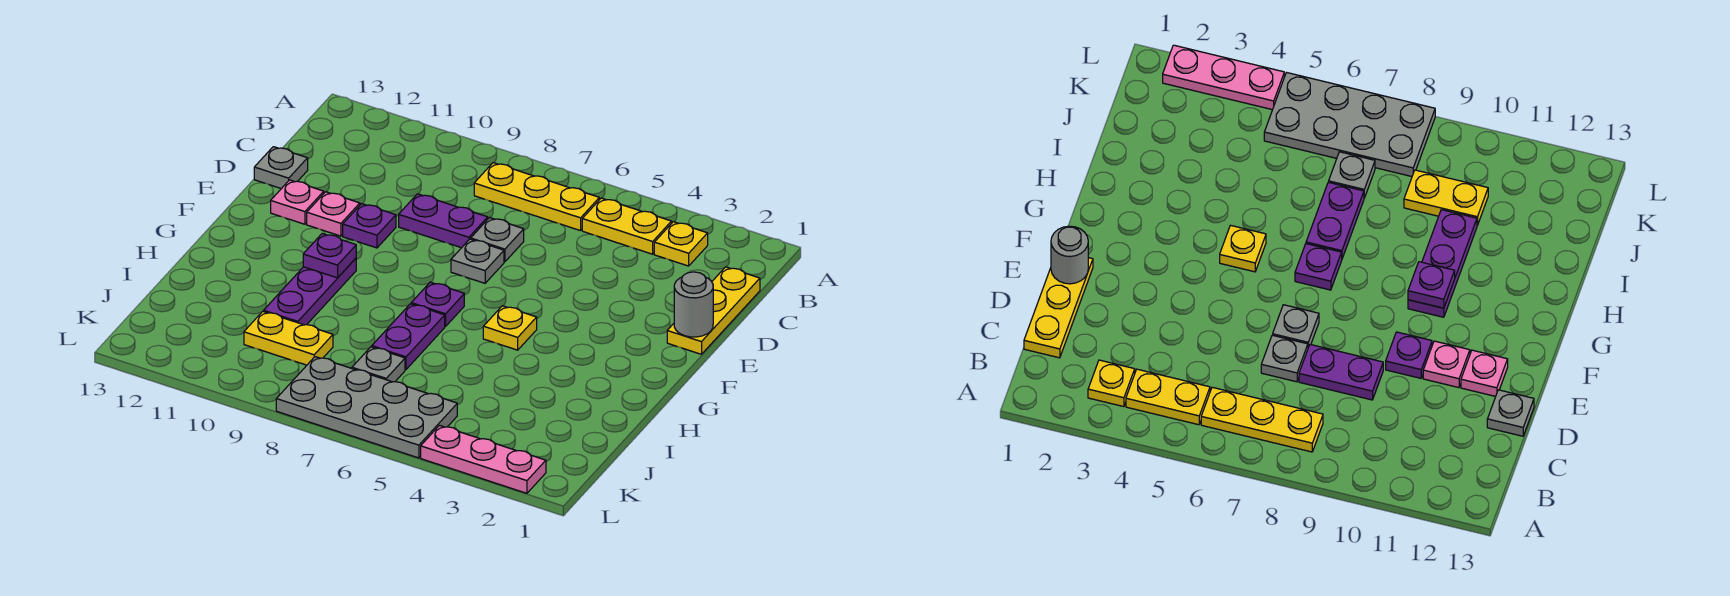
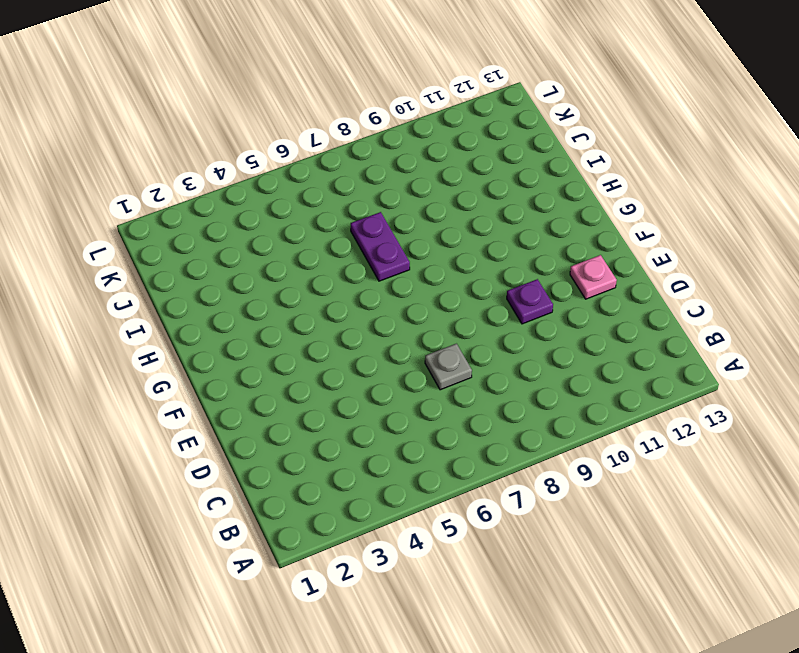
none -> yellow 1x1 plate [654,222,708,266]
none -> yellow 1x2 plate [582,198,672,254]
none -> yellow 1x3 plate [474,163,599,231]

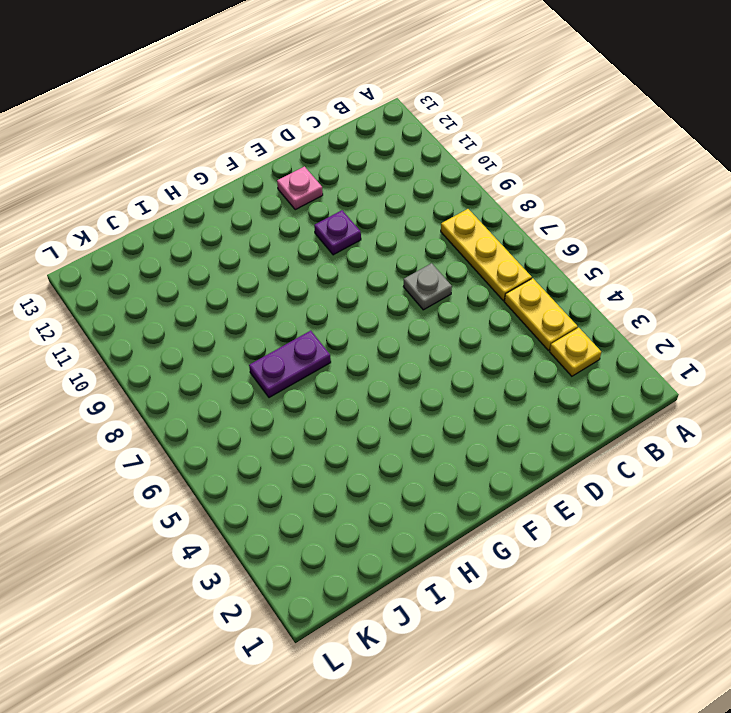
none -> yellow 1x3 plate [667,267,760,354]
none -> purple 1x2 plate [399,194,488,248]
none -> grey 1x1 plate [254,147,308,189]

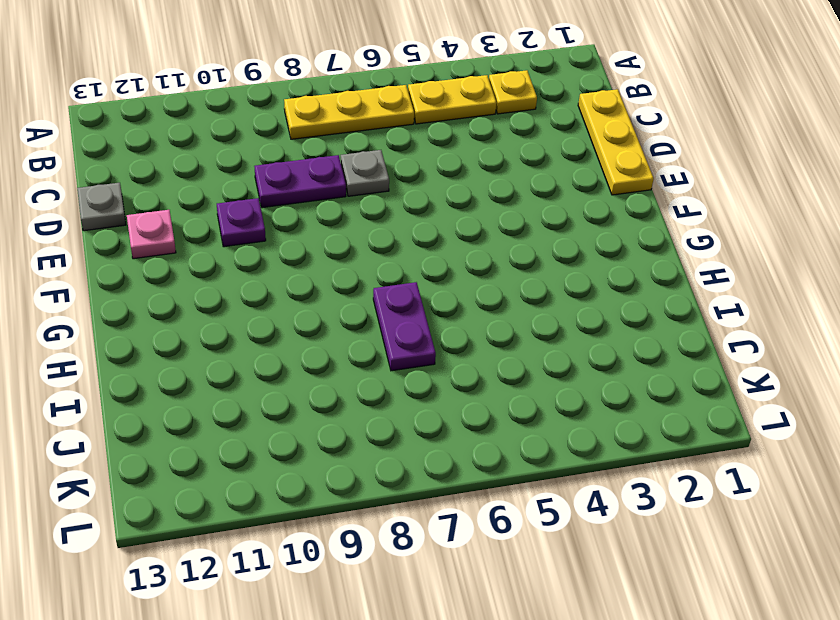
none -> grey 1x1 plate [451,239,504,283]
none -> pink 1x1 plate [307,192,360,236]
none -> yellow 1x1 plate [483,306,537,350]

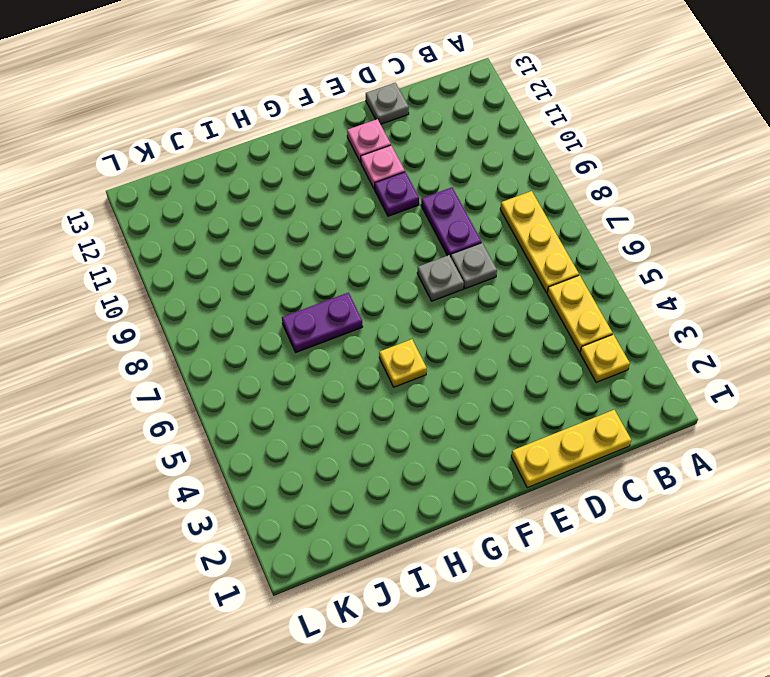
none -> purple 1x1 plate [411,282,464,326]
none -> purple 1x3 plate [264,258,356,325]
none -> grey 1x1 plate [352,347,405,382]

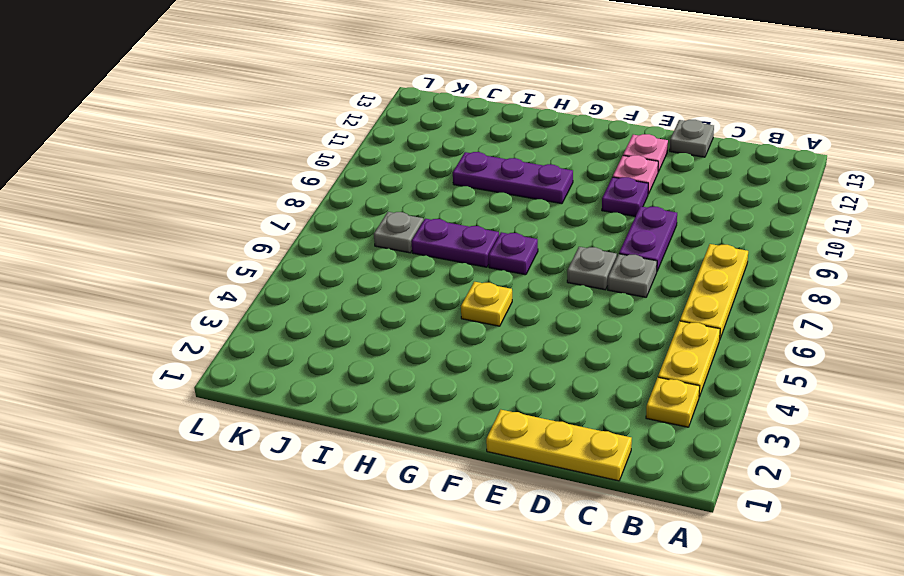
none -> yellow 1x2 plate [244,311,333,365]
none -> grey 2x4 plate [276,357,457,458]
none -> pink 1x3 plate [421,425,546,493]

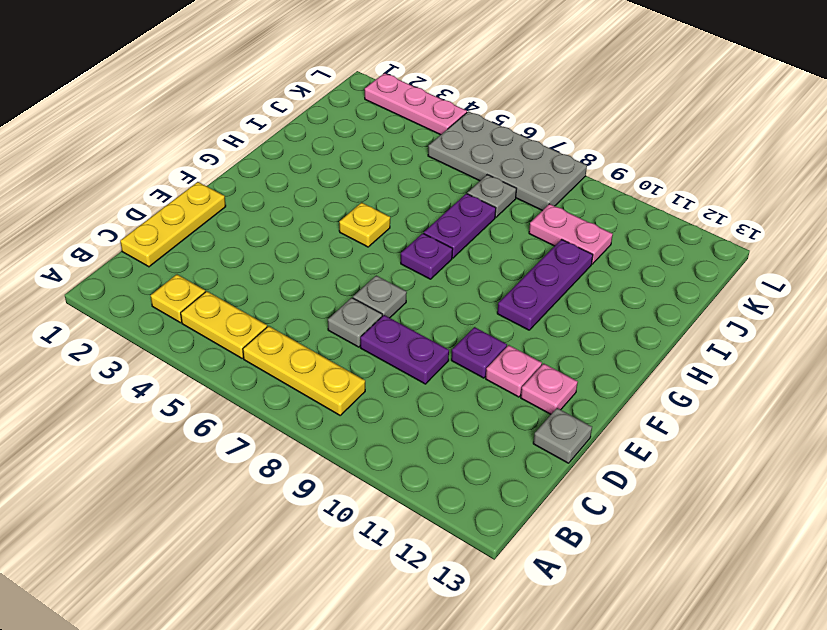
pink 1x2 plate [529,204,613,264] -> yellow 1x2 plate [244,311,333,365]
none -> grey 1x1 round brick [674,272,713,337]
none -> purple 1x1 plate [303,234,356,278]

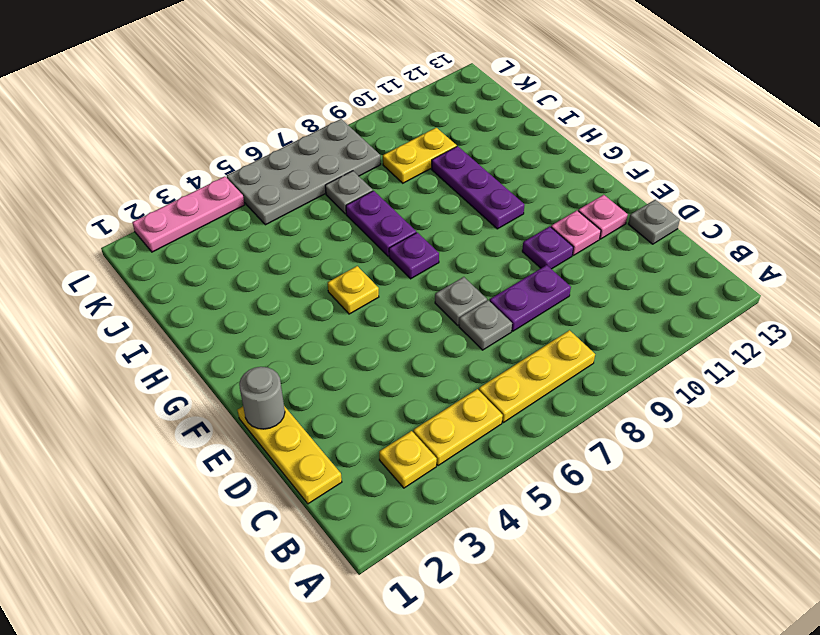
none -> purple 1x1 plate [303,234,356,278]

